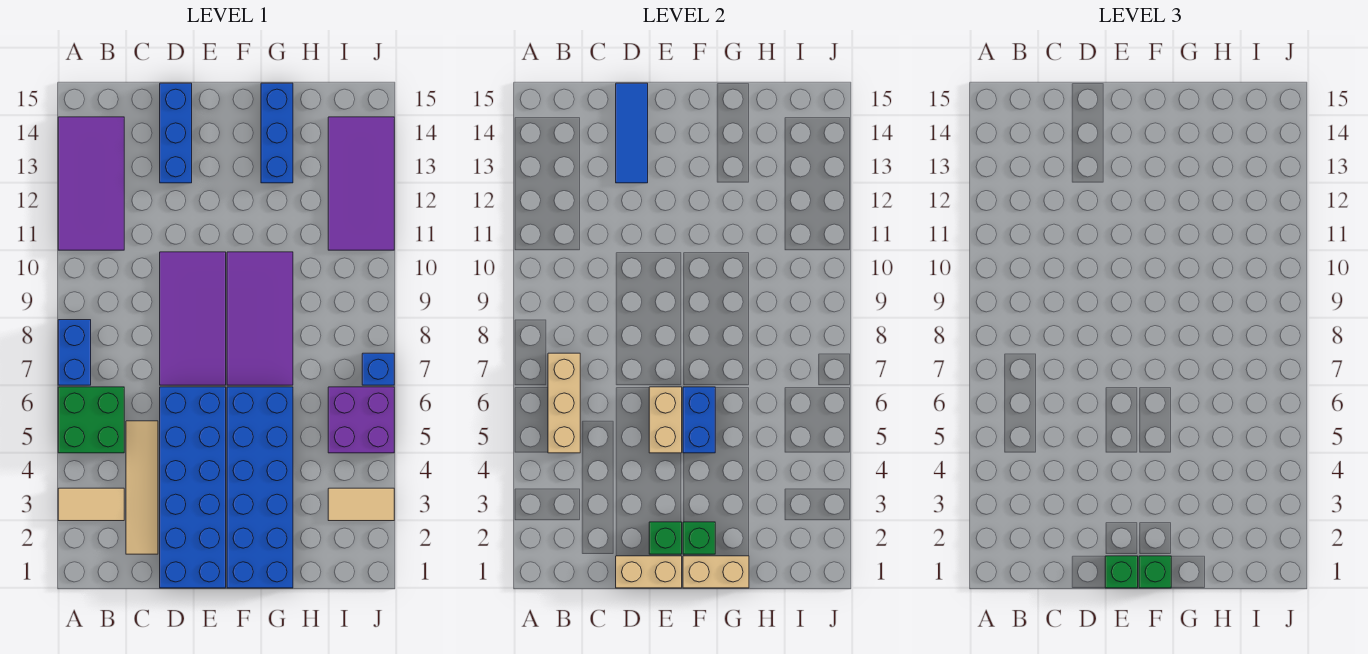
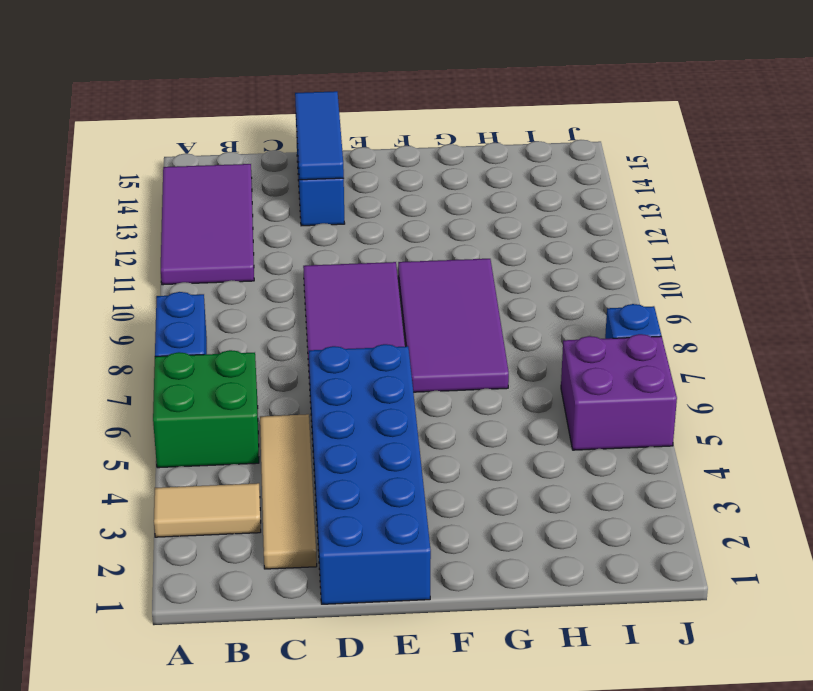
none -> blue 2x6 brick [227,387,293,588]
none -> blue 1x3 brick [261,83,293,183]
none -> tan 1x2 tile [328,488,394,521]

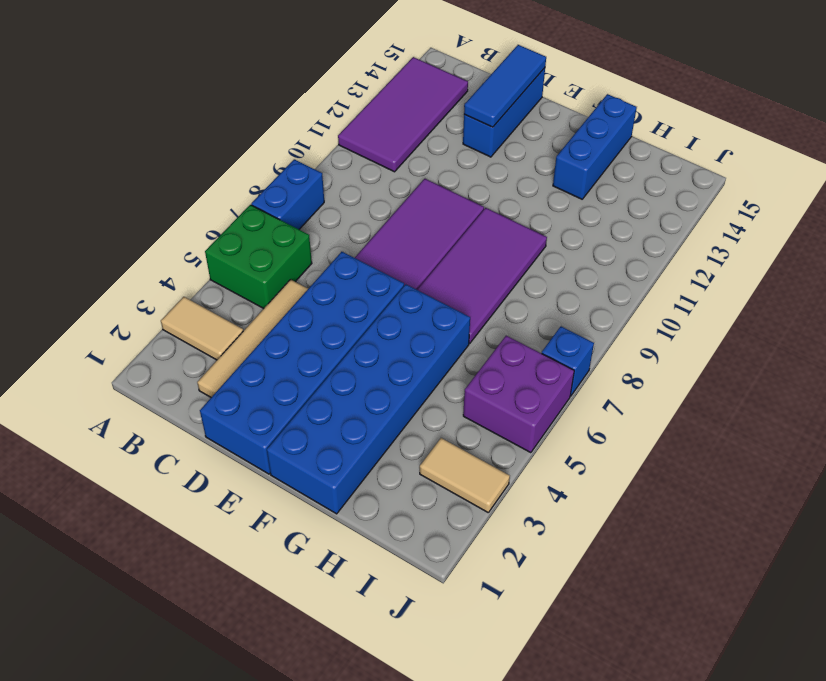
none -> purple 2x4 tile [328,117,394,250]
none -> tan 1x3 brick [548,353,580,453]
none -> tan 1x2 brick [616,556,682,588]

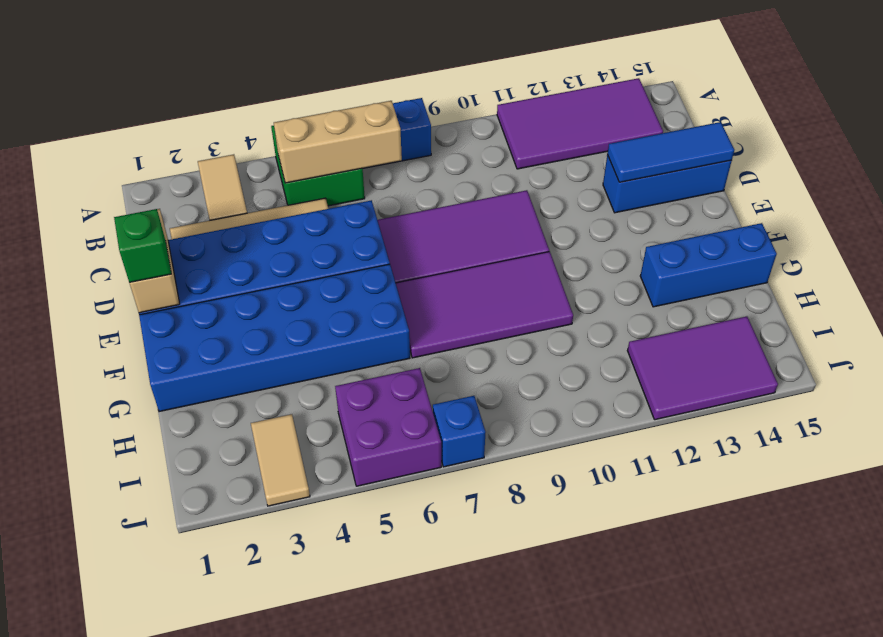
purple 2x3 tile [627,316,778,420] -> purple 2x4 tile [328,117,394,250]
none -> green 1x1 brick [649,522,682,554]
none -> tan 1x2 brick [649,387,682,453]
none -> tan 1x2 brick [683,556,749,588]

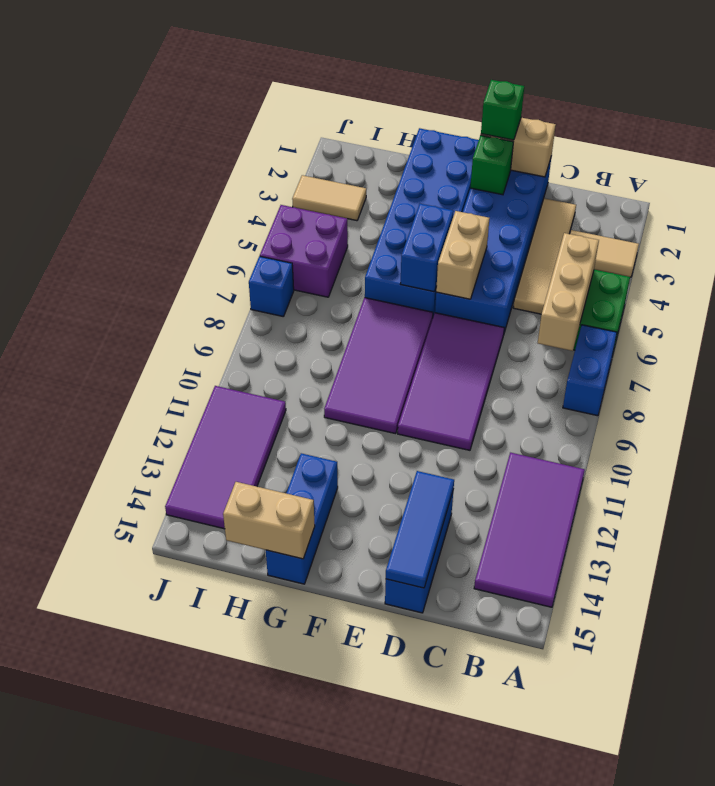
tan 1x2 brick [223,482,315,559] -> tan 1x2 brick moved to [683,556,749,588]
none -> green 1x1 brick [683,522,715,554]
none -> green 1x1 brick [1139,556,1171,588]

